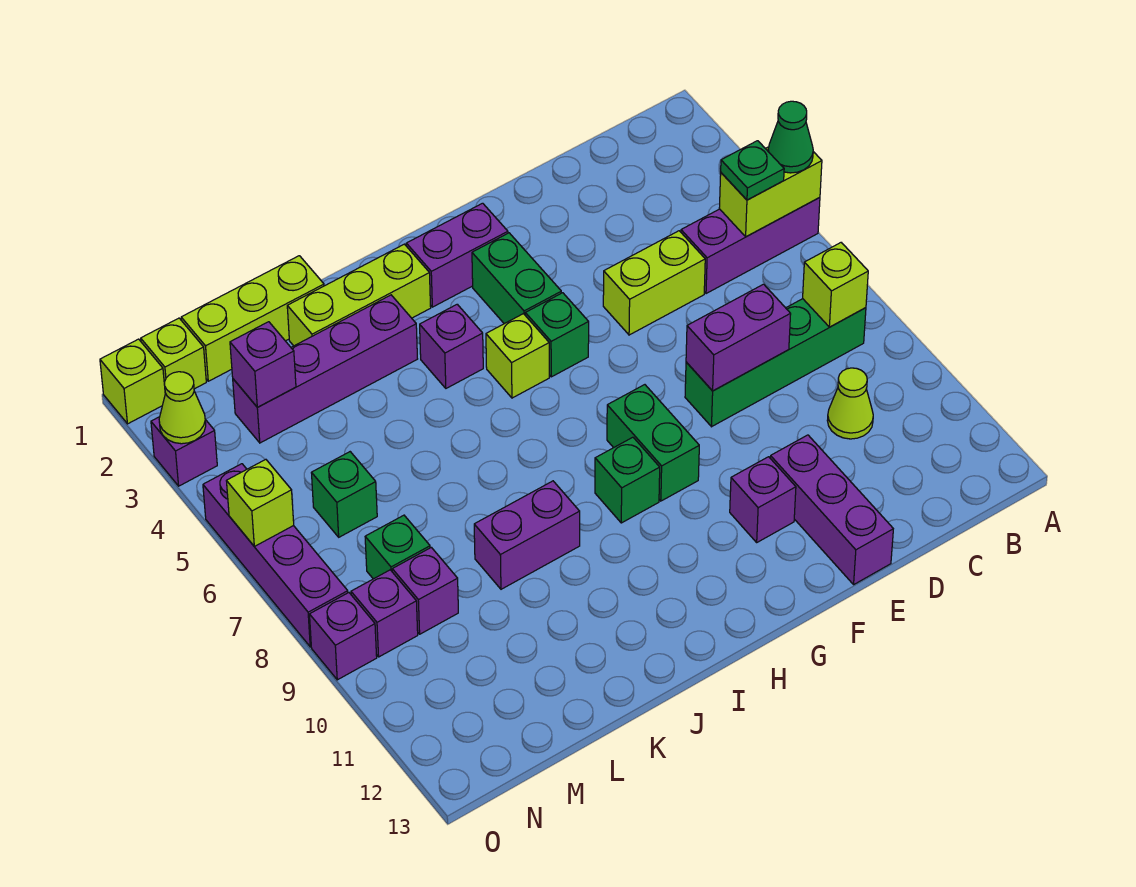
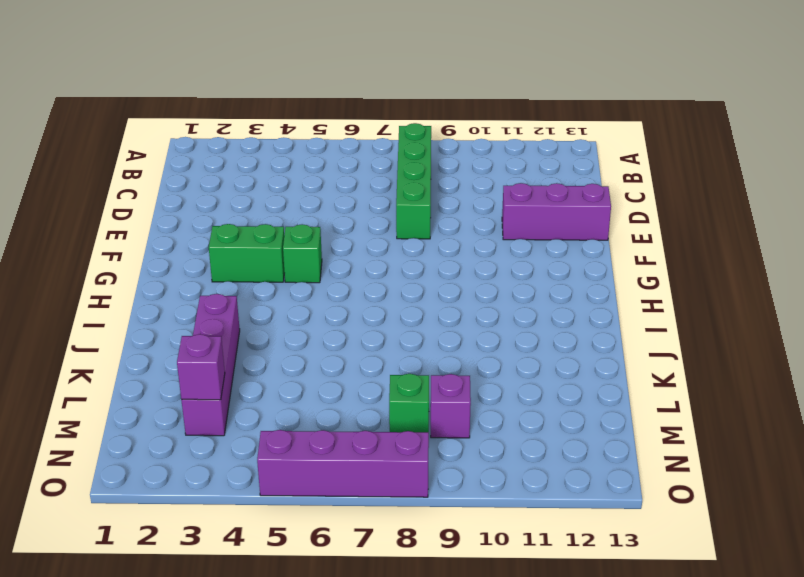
none -> purple 1x3 brick [681,198,820,294]
none -> lime 1x1 cone [827,368,873,439]
none -> lime 1x2 brick [603,231,705,335]
none -> purple 1x1 brick [730,457,796,542]

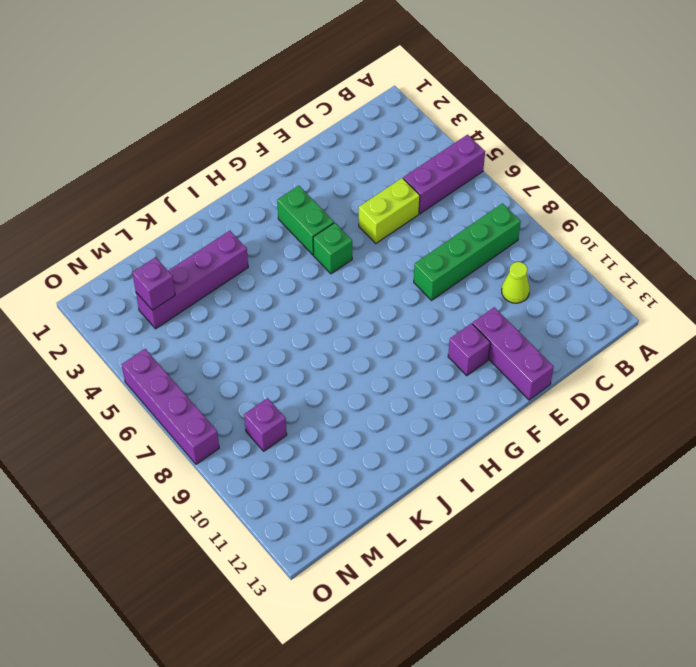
none -> purple 1x2 brick [406,203,508,307]
none -> green 1x2 brick [607,385,699,501]
none -> lime 1x1 brick [486,314,549,398]
none -> green 1x1 brick [595,437,660,523]

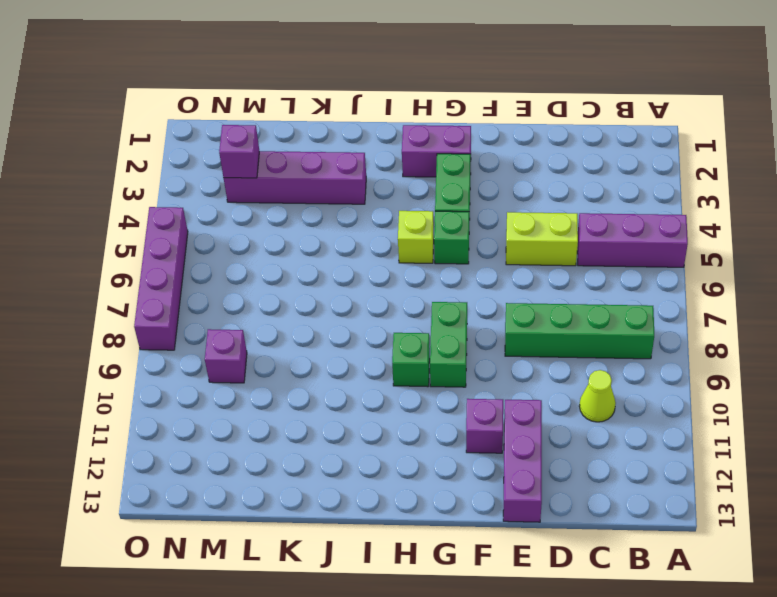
none -> lime 1x3 brick [287,244,431,346]
none -> purple 1x1 brick [420,304,483,388]
none -> purple 1x2 brick [474,481,580,589]
none -> lime 1x3 brick [181,256,324,381]

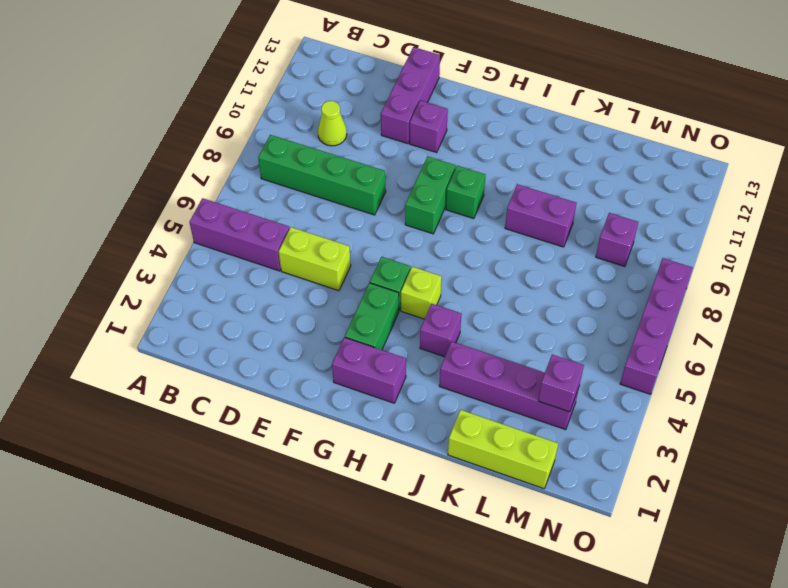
none -> lime 1x3 brick [287,244,431,346]
none -> green 1x1 brick [312,452,377,537]
none -> green 1x1 brick [365,515,430,579]
none -> lime 1x1 brick [141,318,206,389]

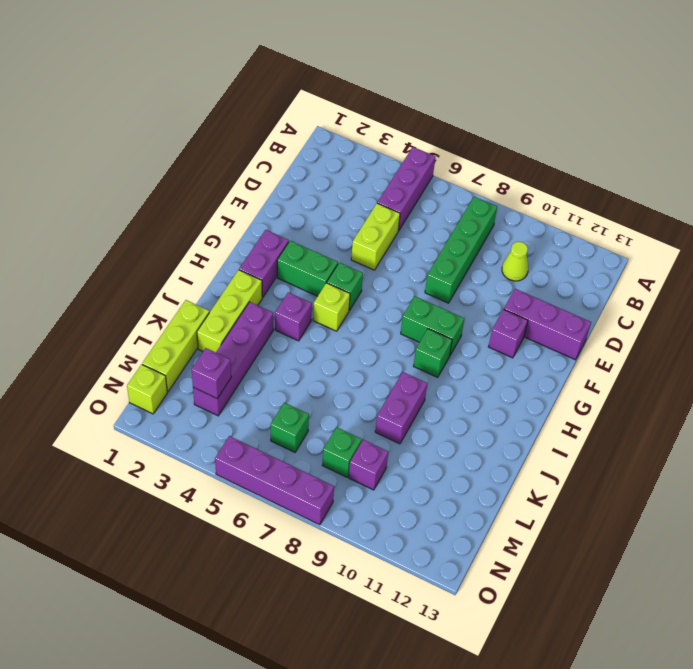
none -> purple 1x1 brick [351,570,418,657]
none -> lime 1x1 brick [100,339,165,424]
none -> purple 1x1 brick [151,417,217,486]
none -> purple 1x1 brick [310,593,377,680]

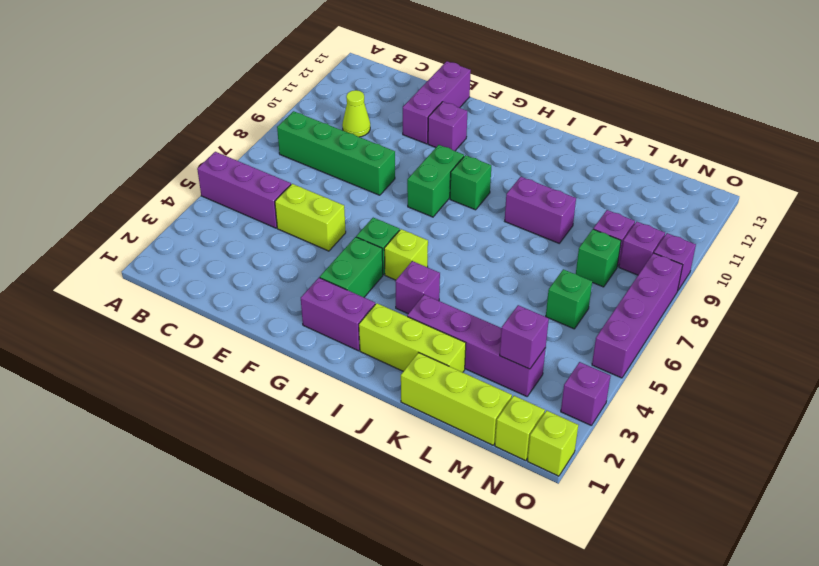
none -> lime 1x2 brick [719,147,822,237]
none -> lime 1x1 brick [803,243,868,327]
none -> purple 1x2 brick [686,284,791,391]
none -> lime 1x1 cone [159,372,206,444]

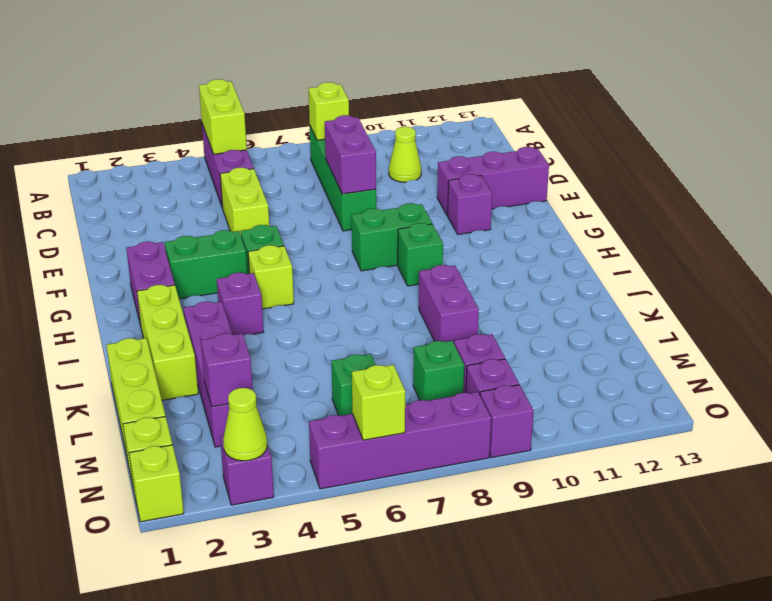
none -> green 1x1 cone [768,101,813,173]
none -> green 1x1 plate [721,141,784,200]

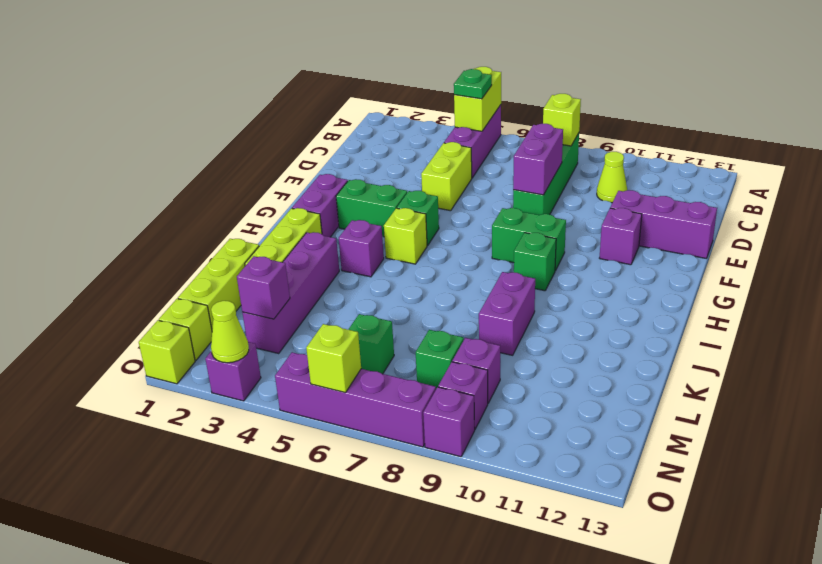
none -> green 1x1 cone [768,101,813,173]

